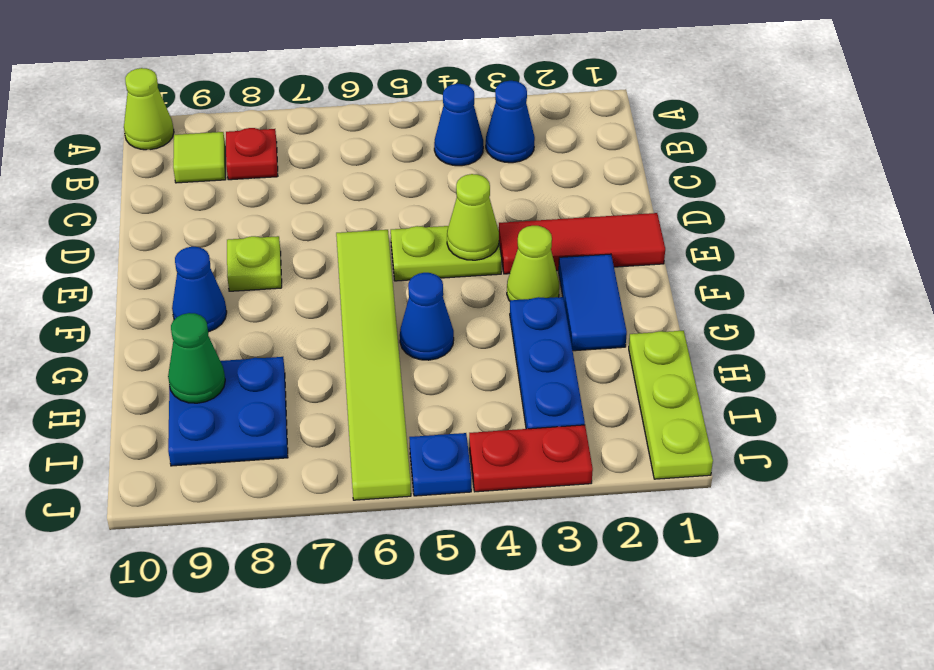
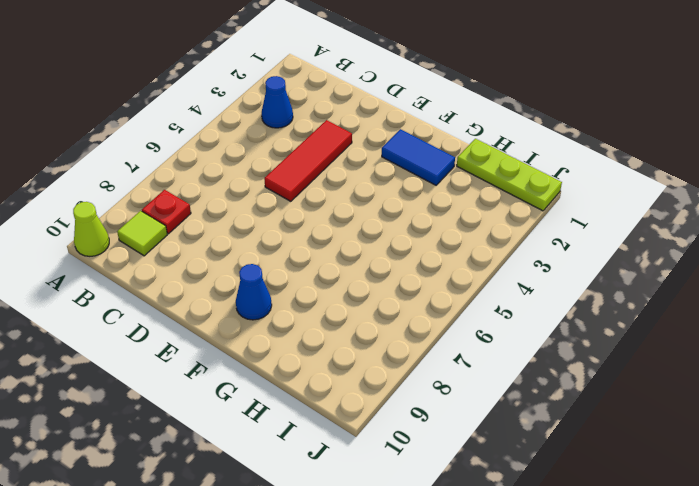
red 1x3 tile [264,120,352,201] -> red 1x3 tile moved to [499,213,665,274]
none -> blue 1x1 cone [434,84,483,166]
none -> lime 1x2 plate [391,226,502,281]
none -> lime 1x6 tile [336,230,411,500]

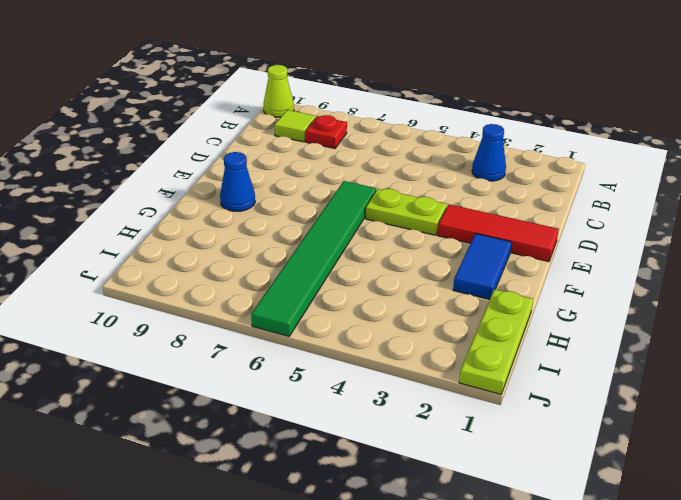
green 1x6 tile [251,181,376,336] -> lime 1x6 tile [336,230,411,500]
none -> blue 1x1 cone [434,84,483,166]
none -> lime 1x1 plate [227,236,282,291]
none -> lime 1x1 cone [507,226,559,301]

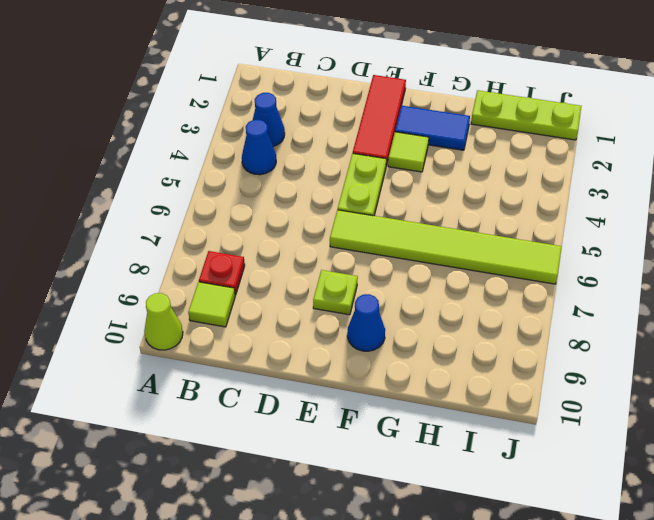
lime 1x1 tile [388,132,429,172] -> lime 1x1 cone [507,226,559,301]
none -> blue 1x3 plate [510,297,585,429]
none -> blue 1x1 cone [400,273,454,360]
none -> blue 2x2 plate [168,357,288,466]

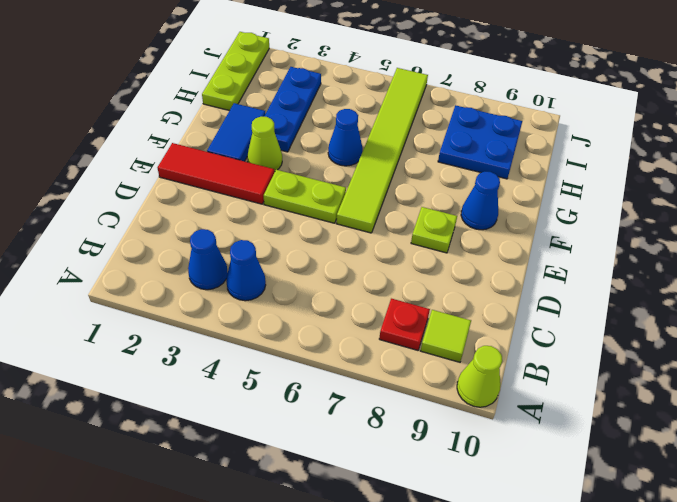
none -> red 1x2 plate [469,425,593,492]
none -> blue 1x1 plate [409,433,471,496]
none -> lime 1x1 cone [447,174,499,260]

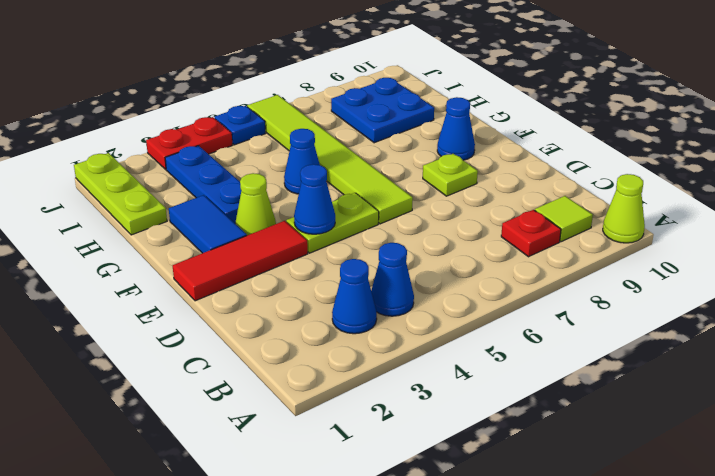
blue 1x1 cone [294,164,335,234] -> lime 1x1 cone [447,174,499,260]
none -> green 1x1 cone [168,313,225,403]

